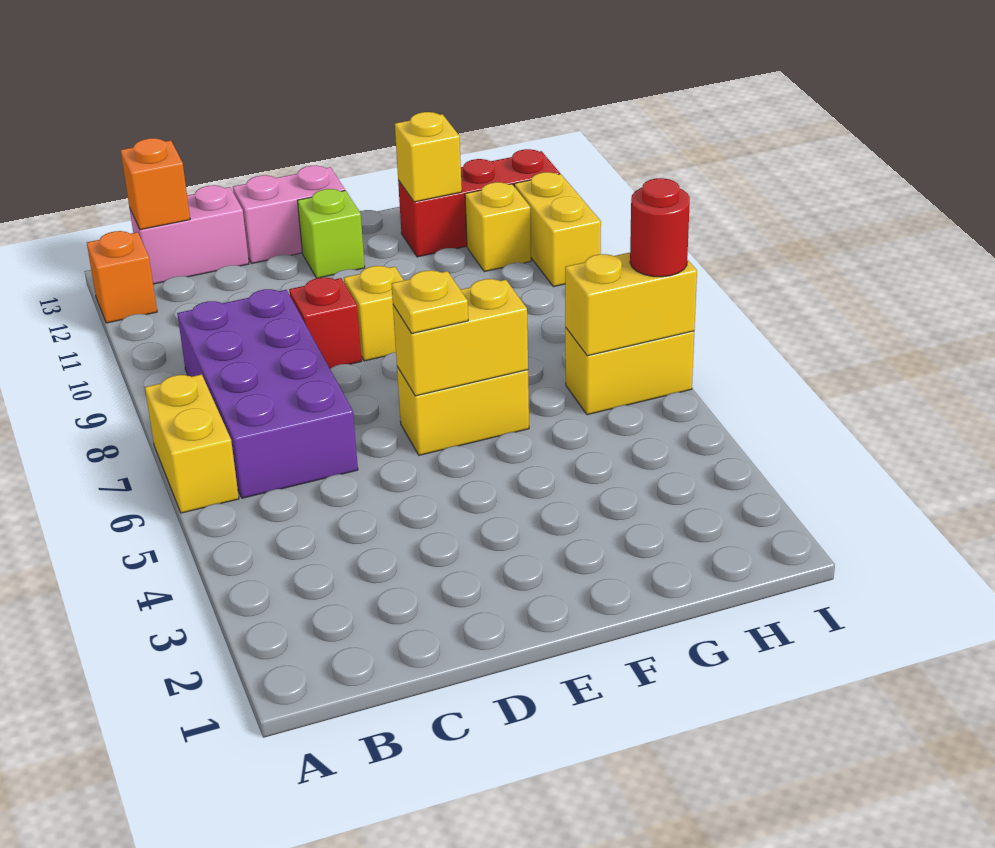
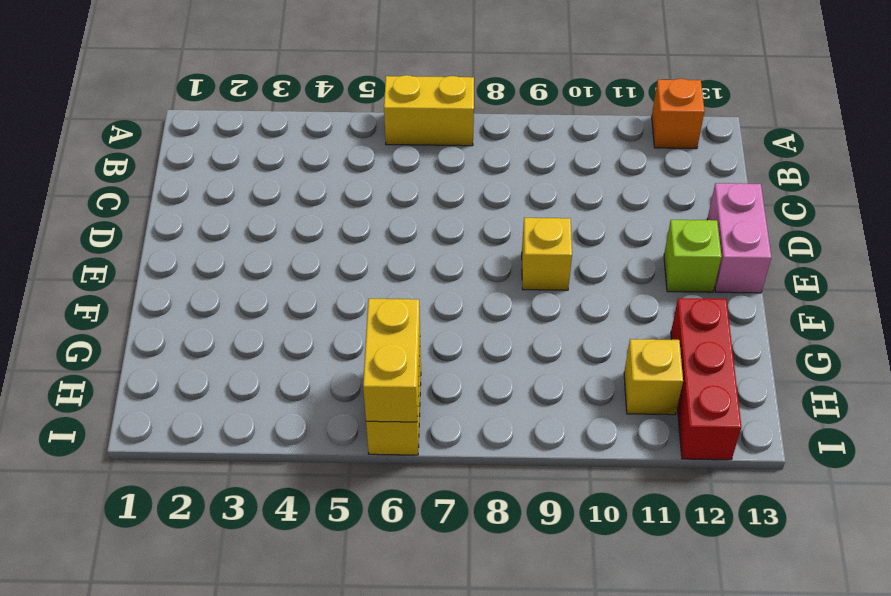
none -> purple 2x4 brick [177,289,358,498]
none -> pink 1x2 brick [130,185,249,284]
none -> red 1x1 brick [289,277,362,368]

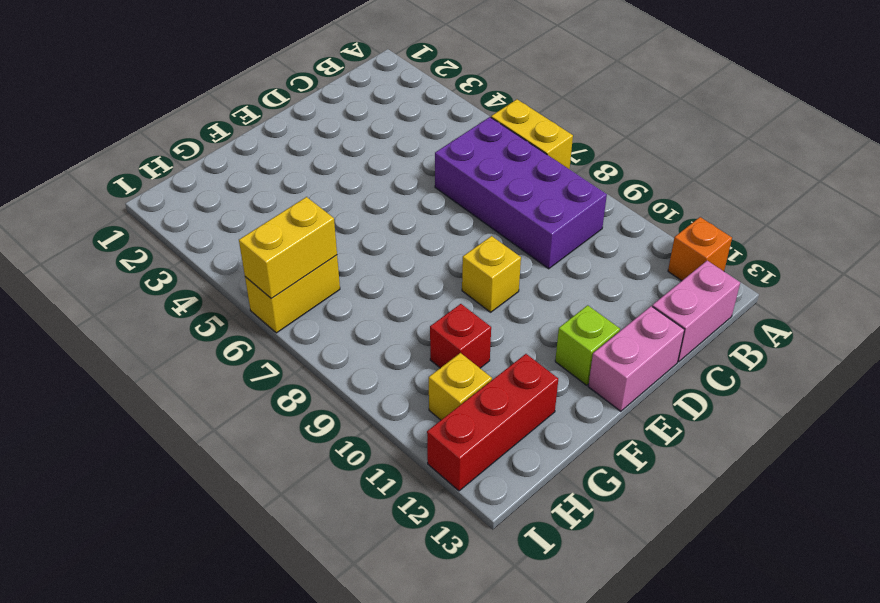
red 1x1 brick [430,304,491,368] -> red 1x1 brick moved to [289,277,362,368]
none -> yellow 1x2 brick [397,367,529,455]
none -> yellow 1x2 brick [514,172,601,287]
none -> orange 1x1 brick [121,138,190,230]

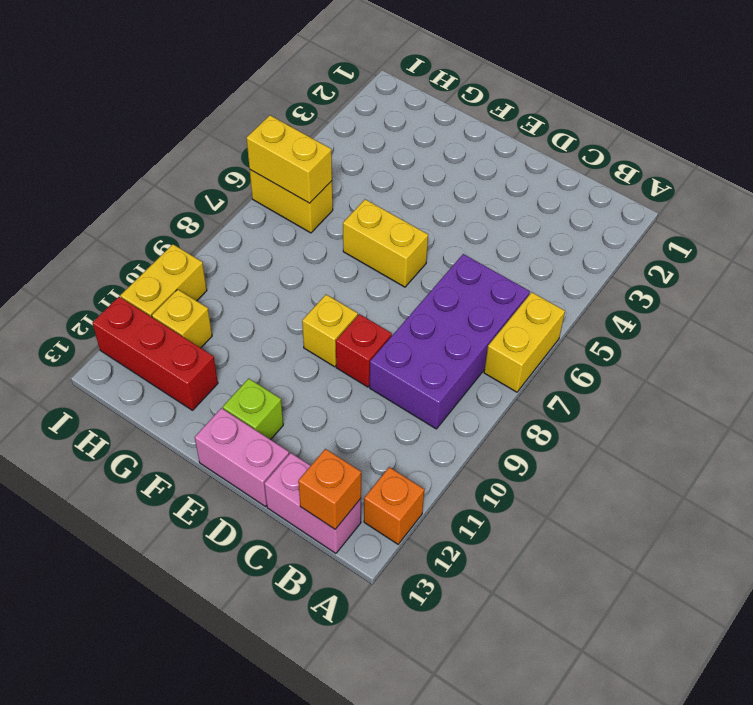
none -> yellow 1x2 brick [393,279,528,396]
none -> yellow 1x1 brick [395,112,462,202]
none -> yellow 1x1 plate [392,270,468,334]

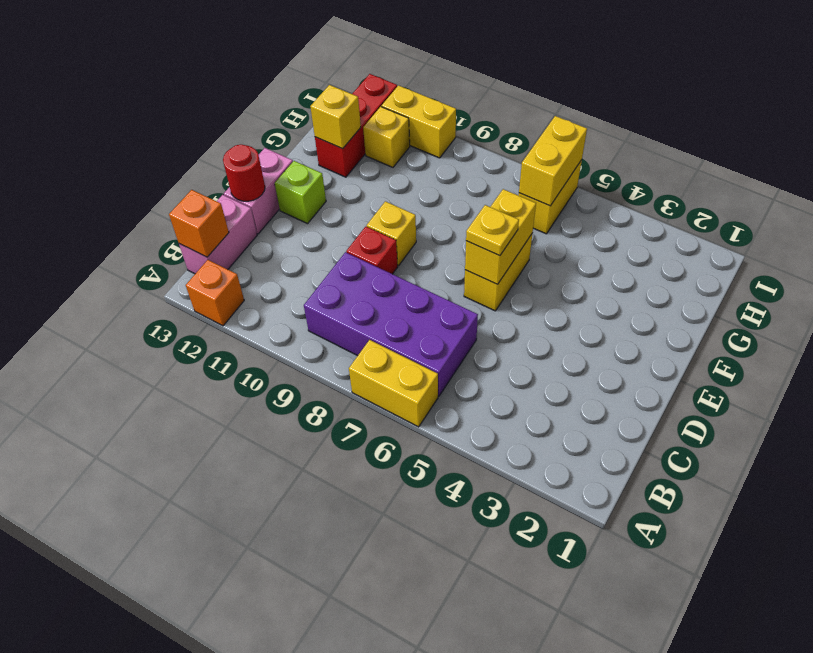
red 1x1 round brick [223,145,265,201] -> red 1x1 round brick moved to [630,178,690,277]

